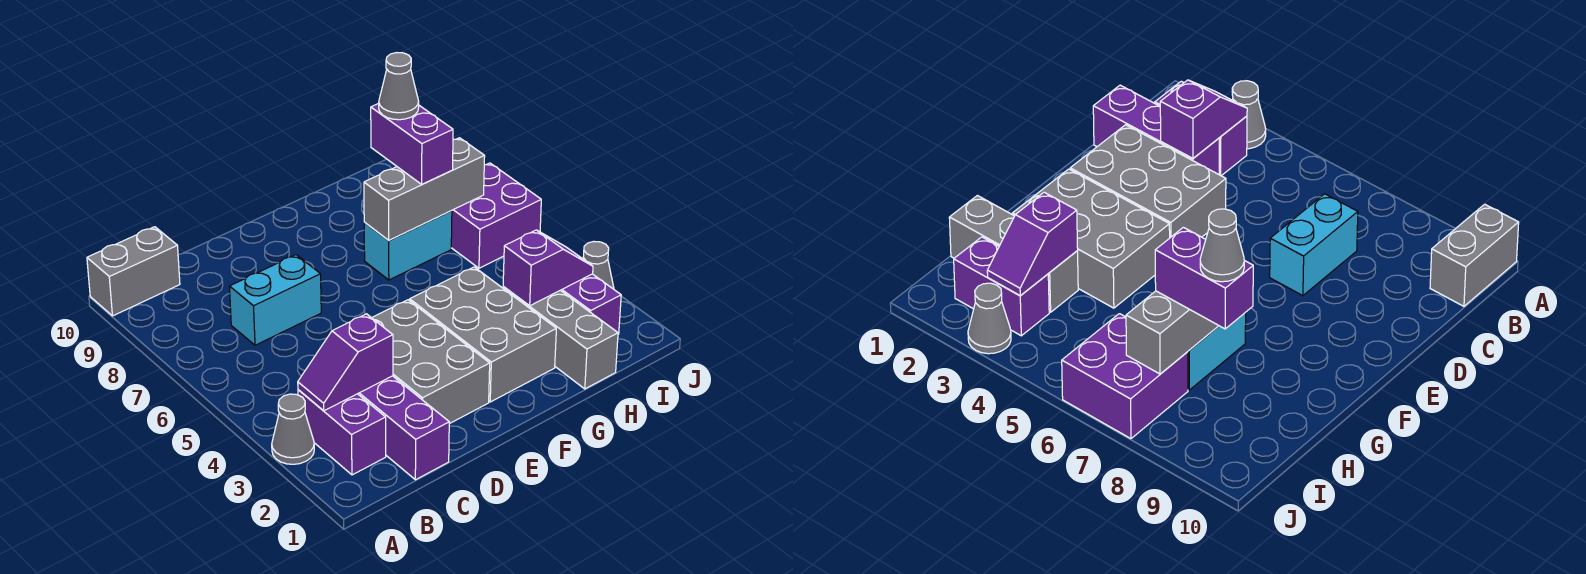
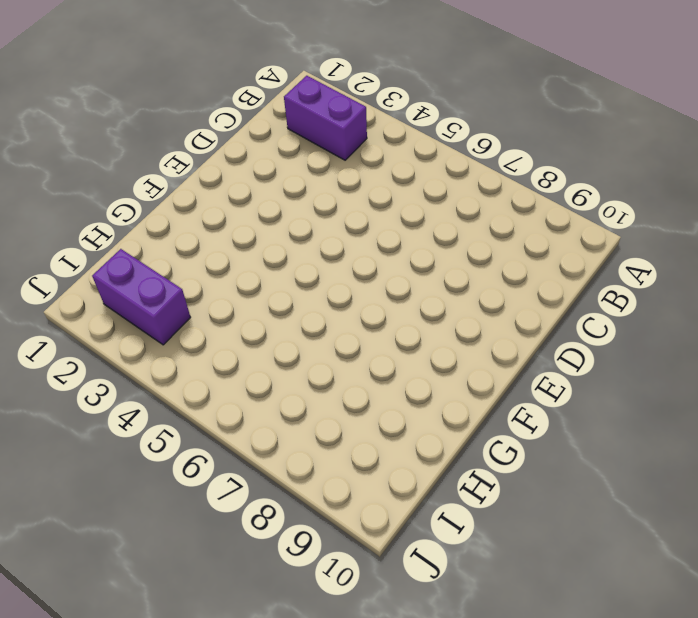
none -> grey 1x1 cone [272,394,314,464]
none -> grey 1x2 brick [87,227,180,316]
none -> purple 1x3 brick [358,376,449,480]

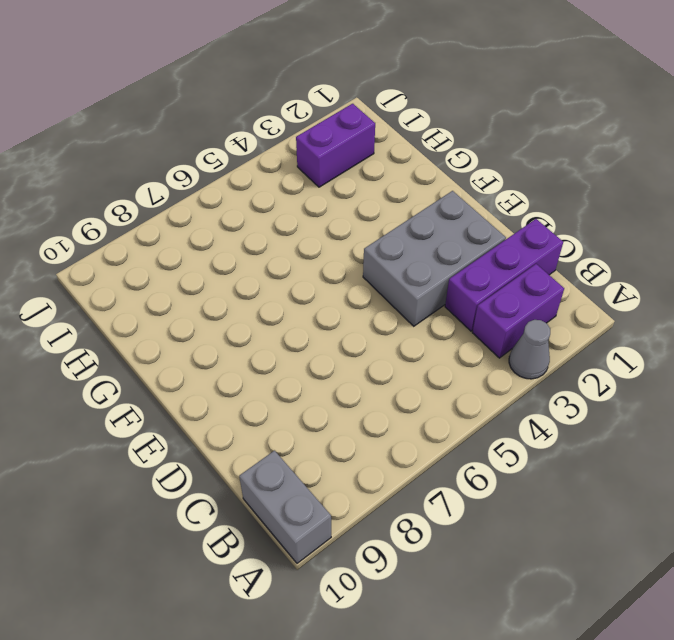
none -> cyan 1x2 brick [229,255,321,345]
none -> grey 2x3 brick [410,267,556,402]
none -> cyan 1x2 brick [364,211,452,280]

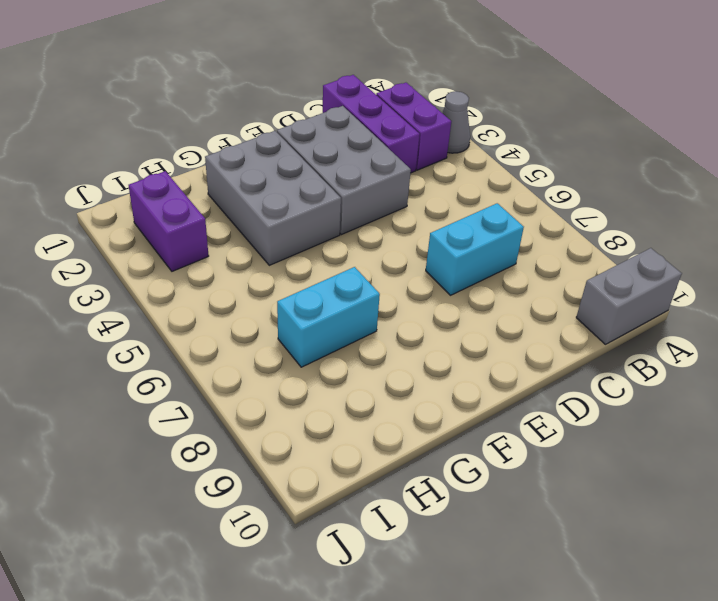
none -> grey 1x3 brick [503,287,618,389]
none -> purple 2x2 brick [451,163,541,268]
none -> grey 1x1 cone [583,242,614,289]

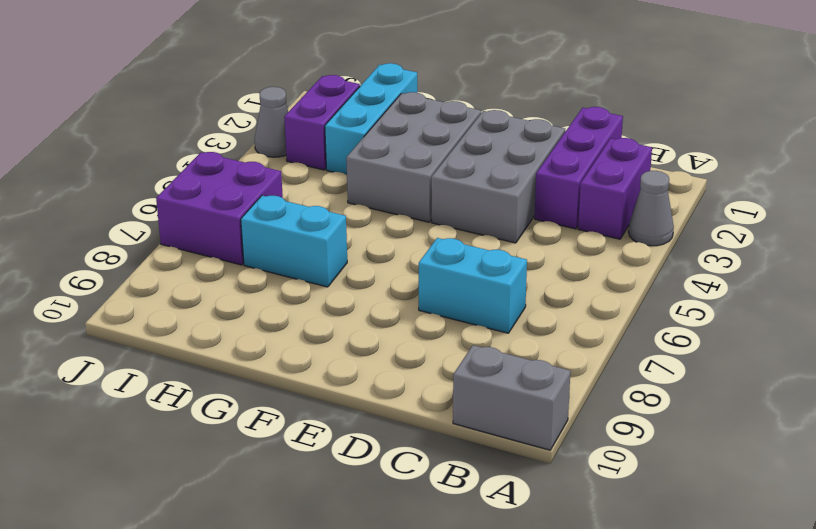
cyan 1x3 brick [325,63,417,175] -> grey 1x3 brick [503,287,618,389]
none -> purple 1x2 slope [298,314,393,411]
none -> grey 1x3 brick [364,138,485,240]
none -> purple 1x2 slope [503,230,593,306]

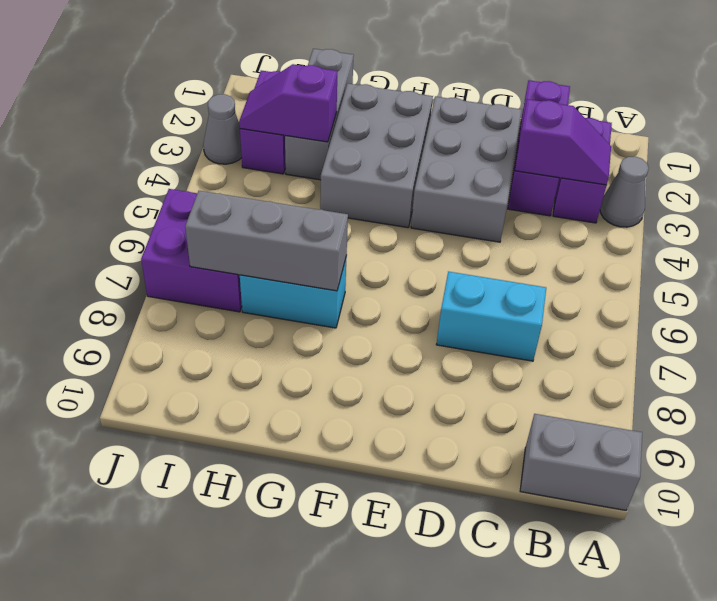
none -> purple 1x2 brick [371,103,453,184]
none -> grey 1x1 cone [379,53,419,120]

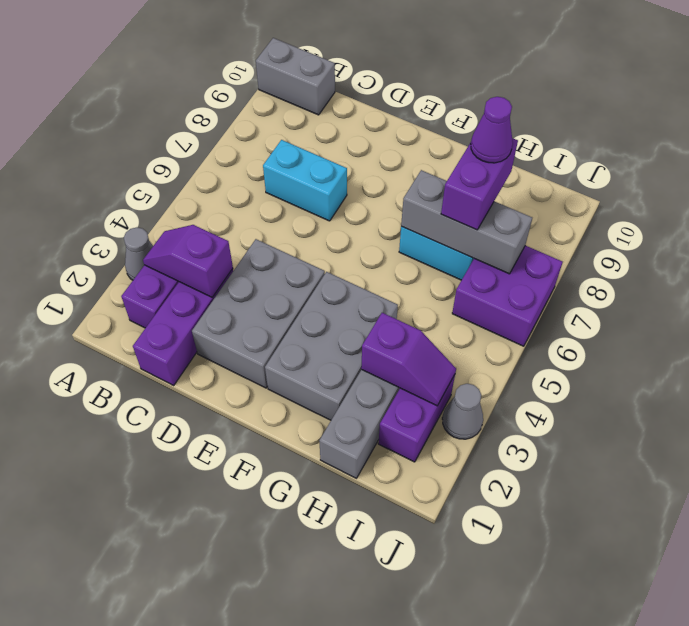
purple 1x1 cone [471,97,513,163] -> grey 1x1 cone [379,53,419,120]

